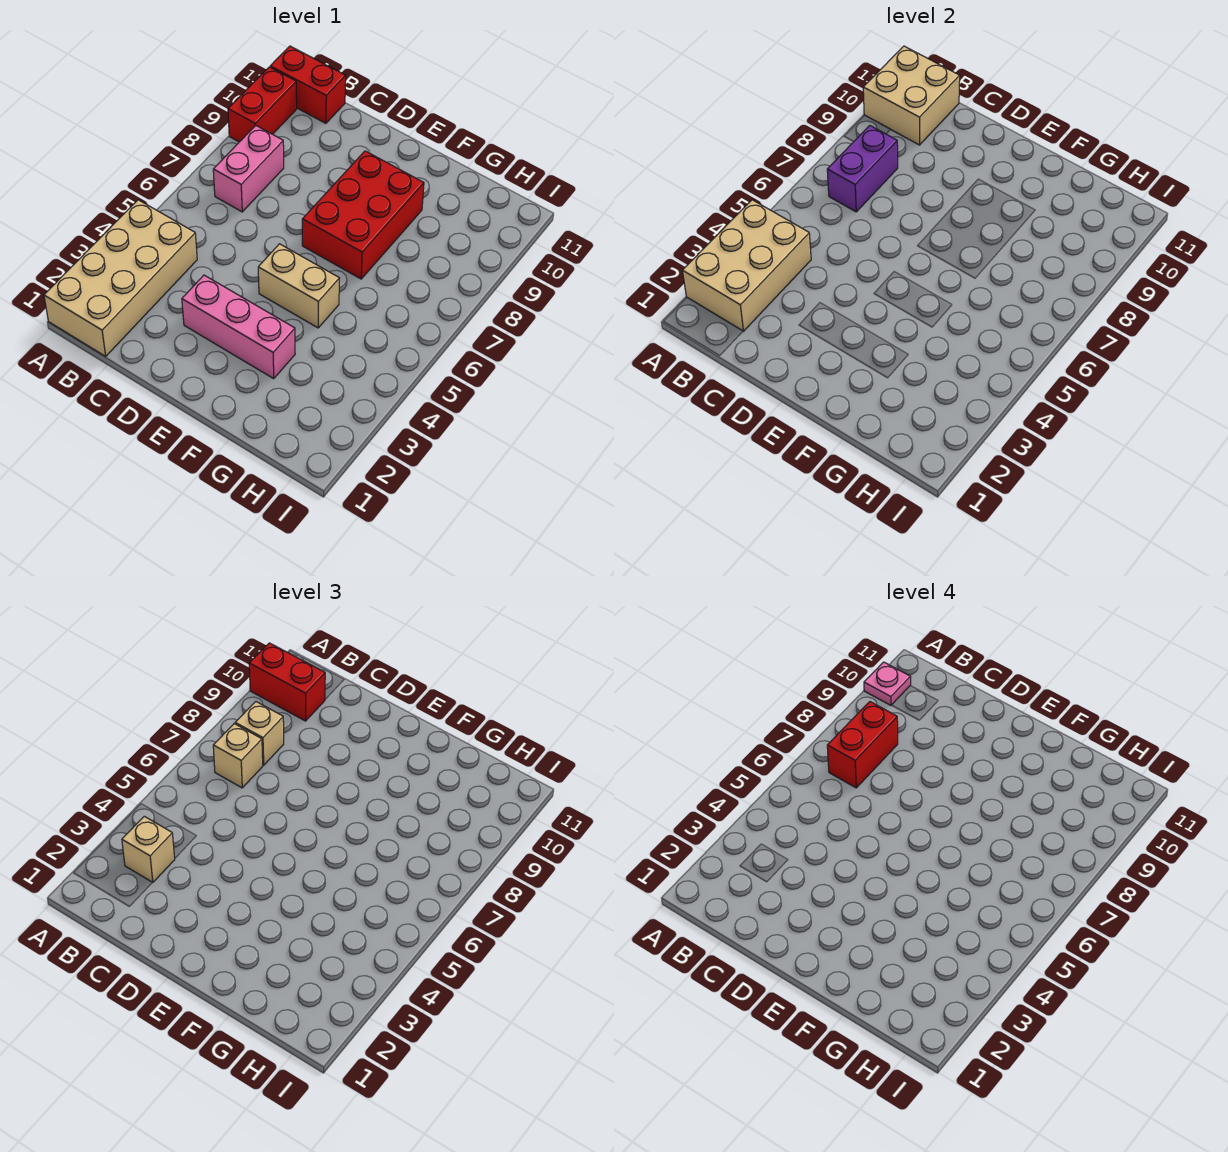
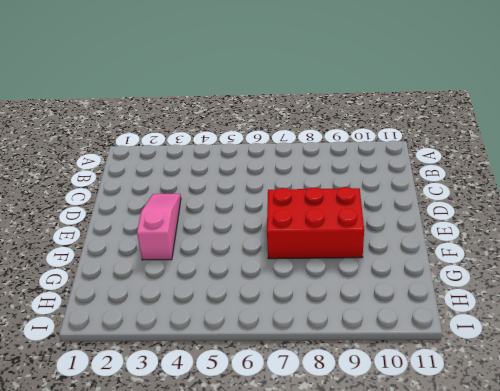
pink 1x3 slope [137,194,181,260] -> pink 1x3 brick [182,275,295,378]
none -> tan 2x4 brick [44,200,197,356]
none -> red 1x2 brick [228,67,297,142]
none -> red 1x2 brick [270,46,346,123]

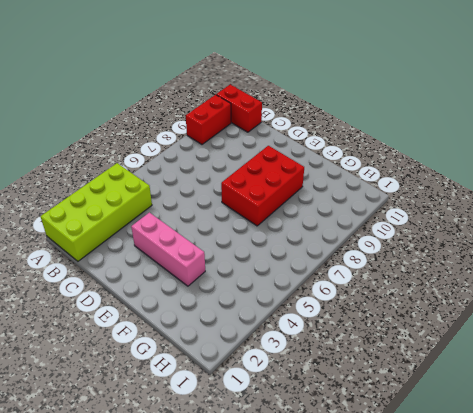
lime 2x4 brick [41,163,152,261] -> tan 2x4 brick [44,200,197,356]
none -> pink 1x2 brick [213,126,284,212]
none -> tan 1x2 brick [258,244,339,328]
none -> tan 2x3 brick [682,200,811,331]

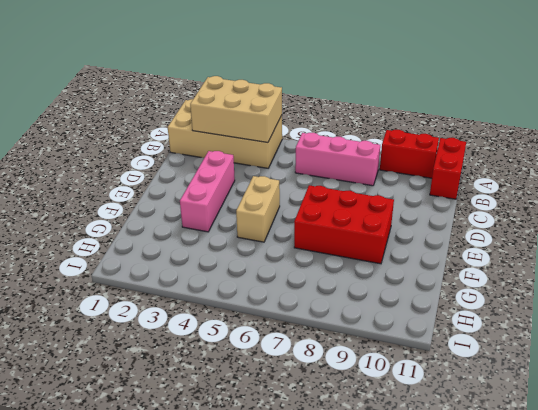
pink 1x3 brick [295,133,380,186] -> pink 1x2 brick [213,126,284,212]
none -> tan 2x2 brick [863,46,960,145]
none -> purple 1x2 brick [827,126,898,212]
none -> red 1x2 brick [249,643,325,721]

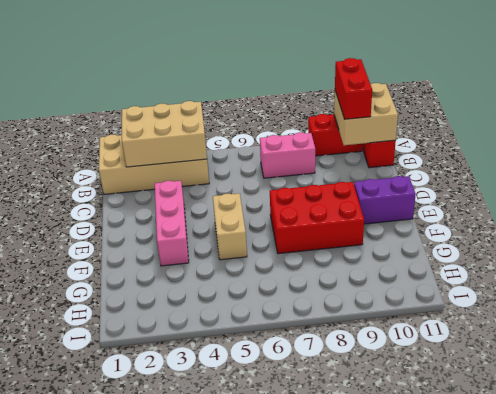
purple 1x2 brick [354,176,416,224] -> purple 1x2 brick moved to [827,126,898,212]
none -> tan 1x1 brick [122,816,175,883]
none -> tan 1x1 brick [213,724,263,788]
none -> tan 1x1 brick [235,702,284,765]

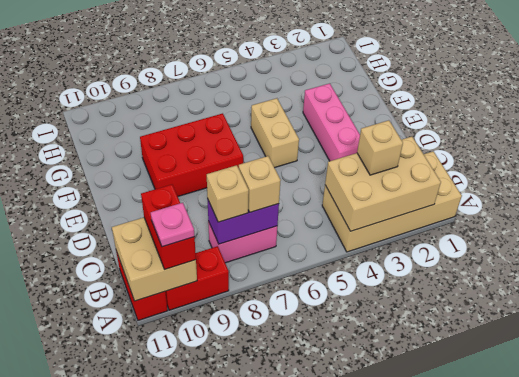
none -> red 1x2 brick [827,702,898,788]

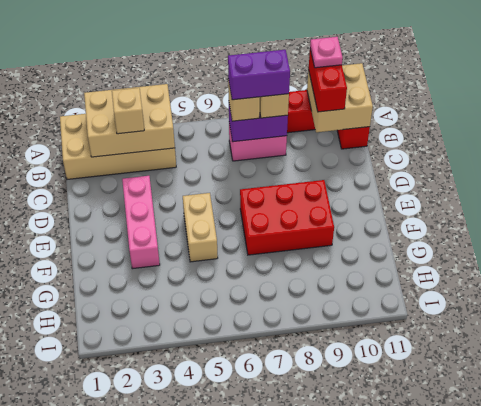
purple 1x2 brick [228,50,290,100] -> red 1x2 brick [827,702,898,788]

